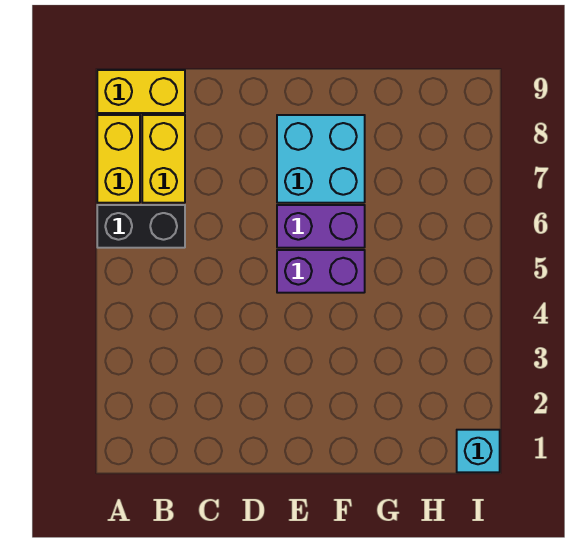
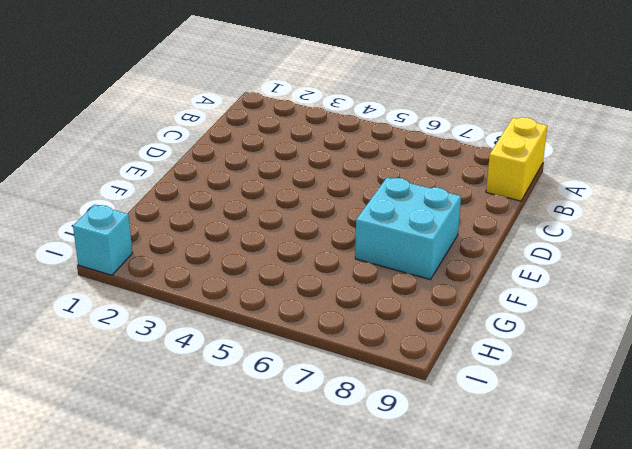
none -> black 1x2 brick [97,205,185,248]
none -> yellow 1x2 brick [97,115,140,203]

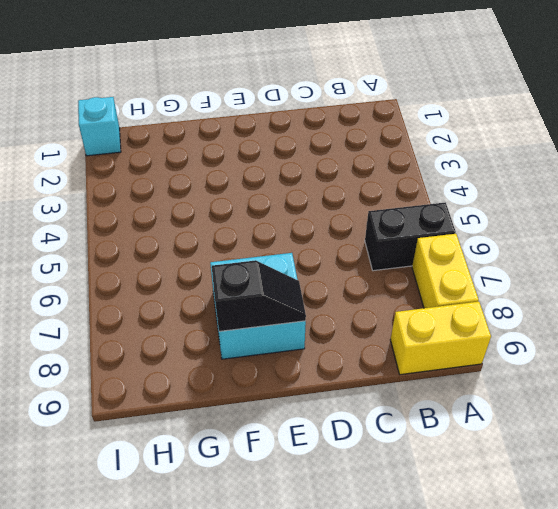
black 1x2 slope [212,260,306,331] -> none
none -> yellow 1x2 brick [142,115,185,203]
none -> purple 1x2 brick [277,250,365,293]

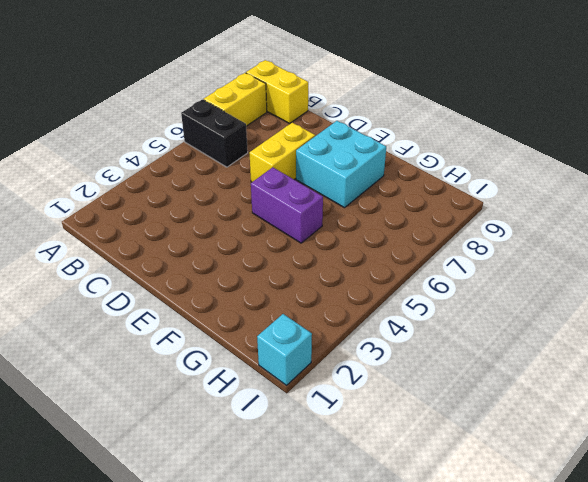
yellow 1x2 brick [249,123,315,182] -> yellow 1x2 brick moved to [142,115,185,203]
none -> purple 1x2 brick [277,205,365,248]

